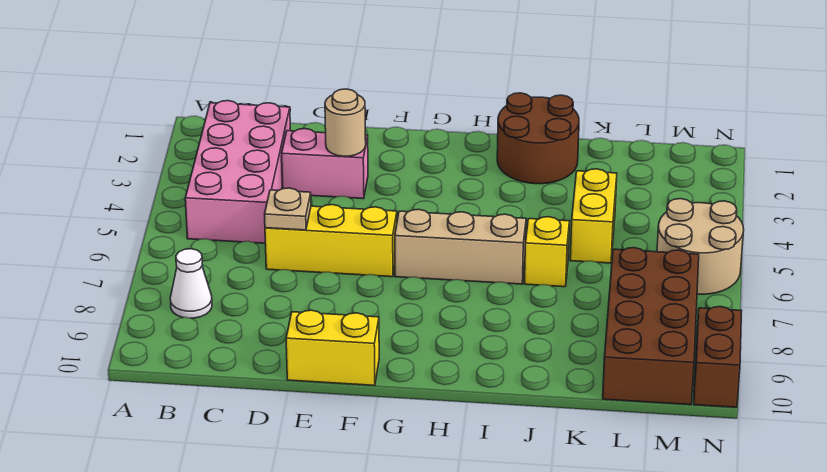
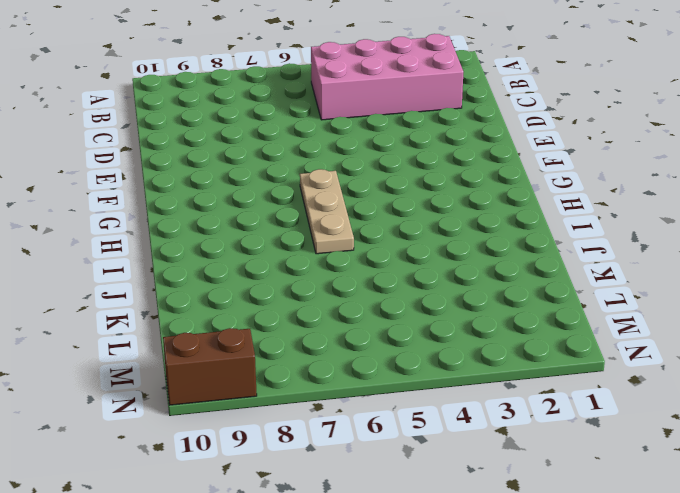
tan 1x3 plate [300,169,354,254] -> tan 1x3 brick [395,209,526,284]
none -> white 1x1 cone [170,249,212,318]
none -> pink 1x2 brick [282,129,368,199]
none -> yellow 1x3 brick [265,205,397,277]

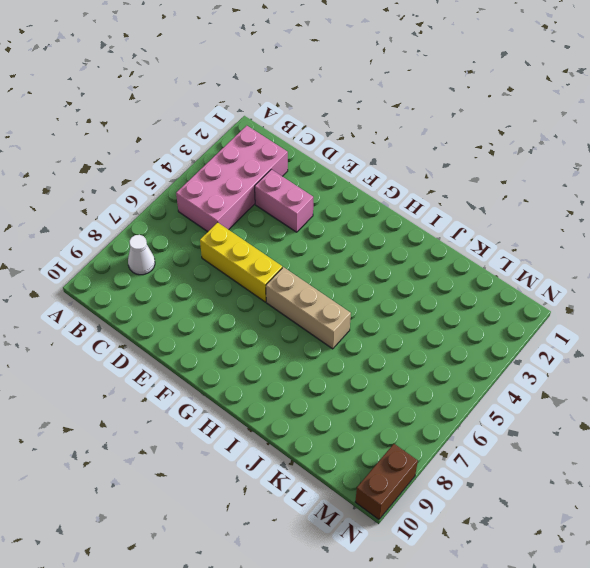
none -> yellow 1x2 brick [286,310,379,386]
none -> brown 2x2 round brick [497,93,579,184]
none -> yellow 1x1 brick [524,217,569,287]

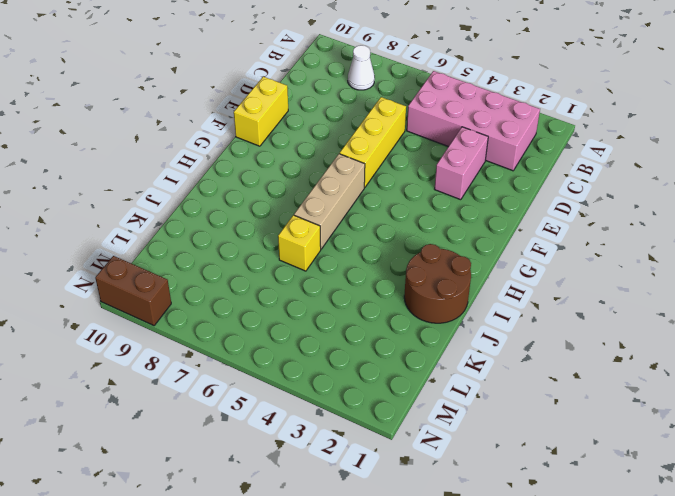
none -> yellow 1x2 brick [570,169,617,263]
none -> brown 2x4 brick [603,248,699,405]
none -> tan 2x2 round brick [657,199,744,294]

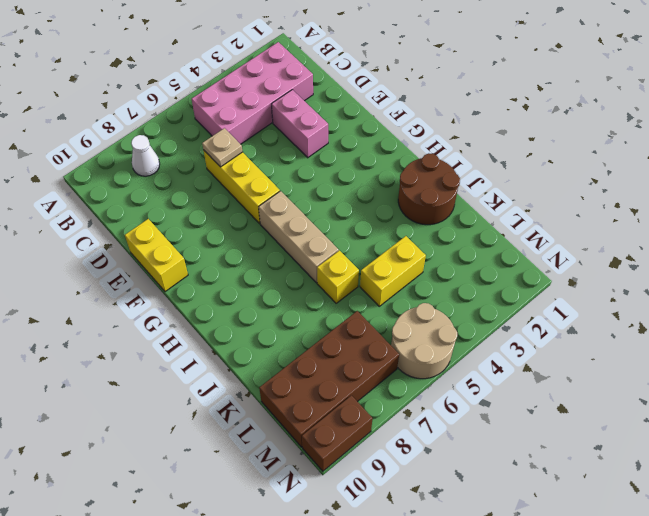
none -> tan 1x1 round brick [325,89,366,156]

